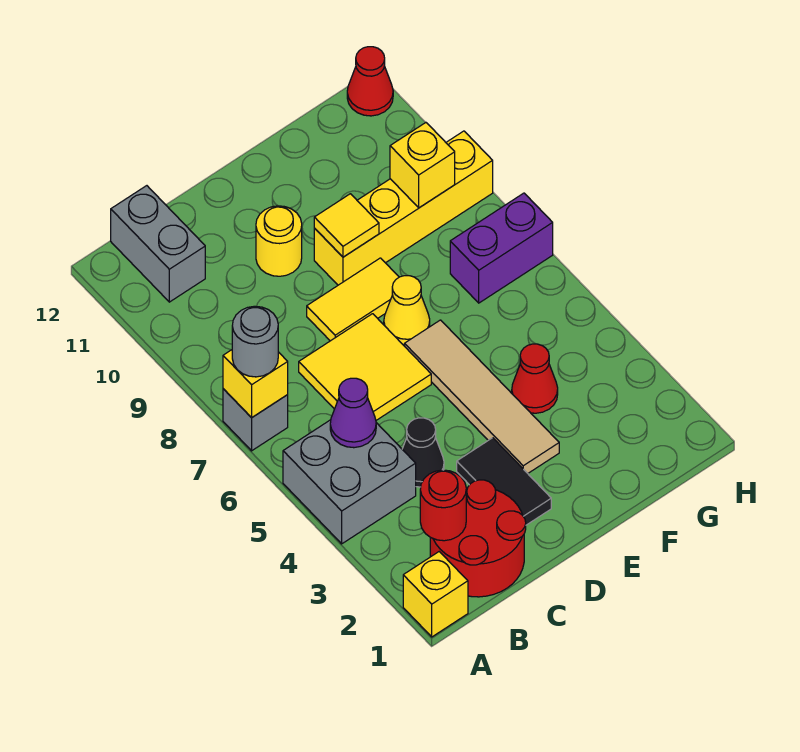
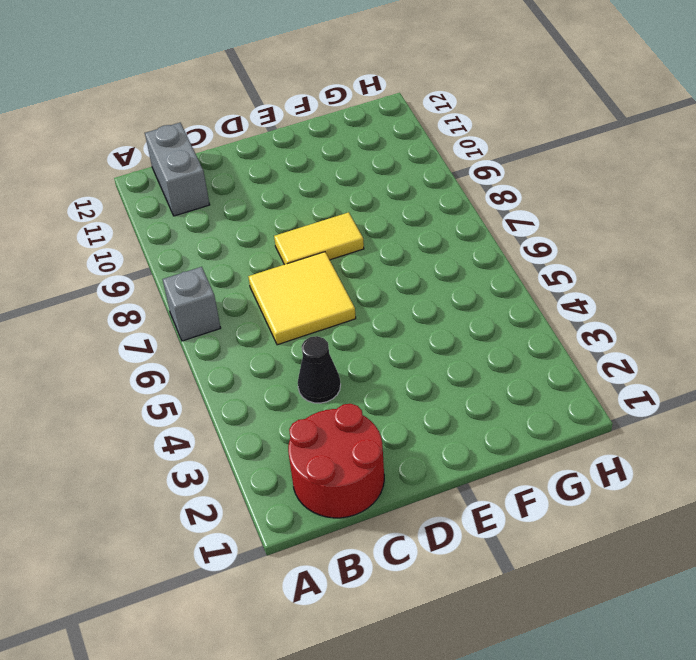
none -> yellow 1x1 brick [403,552,468,637]
none -> grey 2x2 brick [283,420,416,544]
none -> black 1x2 tile [457,438,551,525]

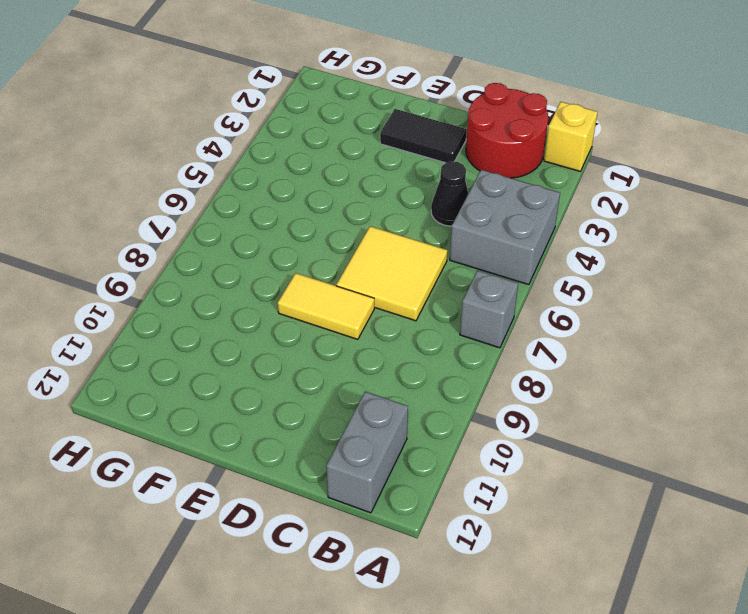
black 1x2 tile [380,109,467,163] -> black 1x2 tile turned to [457,438,551,525]
none -> yellow 1x1 round brick [256,206,302,276]
none -> tan 1x4 tile [405,320,559,473]
none -> yellow 1x1 cone [384,276,430,345]

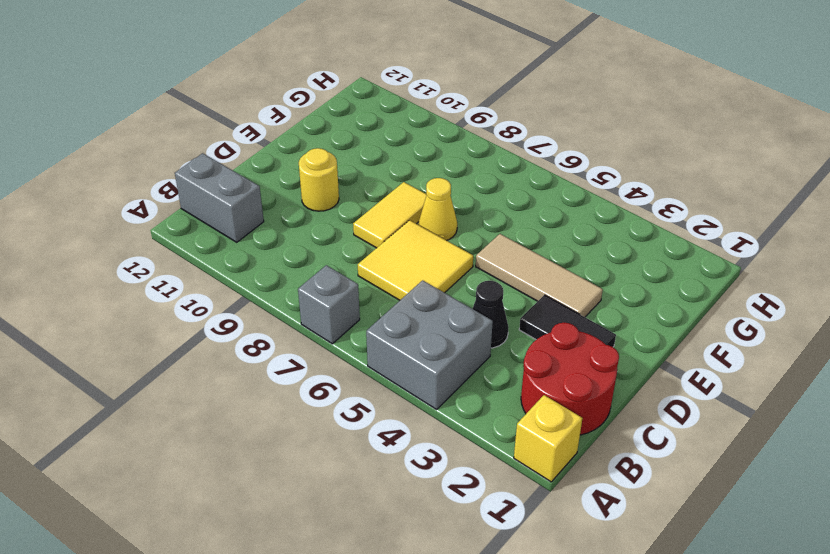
tan 1x3 tile [476,234,603,317] -> tan 1x4 tile [405,320,559,473]
none -> yellow 1x4 brick [314,131,493,285]
none -> red 1x1 cone [512,344,558,413]
none -> purple 1x2 brick [450,193,553,303]

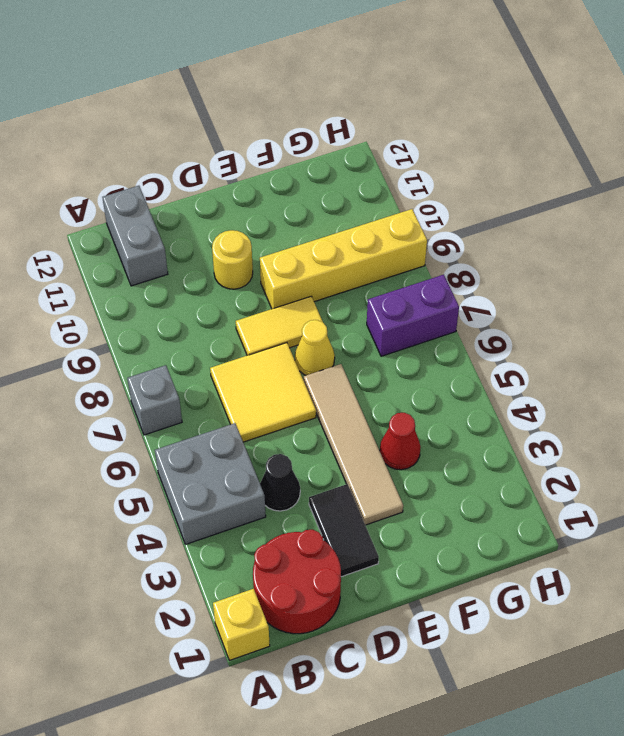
none -> red 1x1 cone [347,47,393,116]
none -> yellow 1x1 brick [223,350,288,418]
none -> red 1x1 round brick [420,470,466,541]

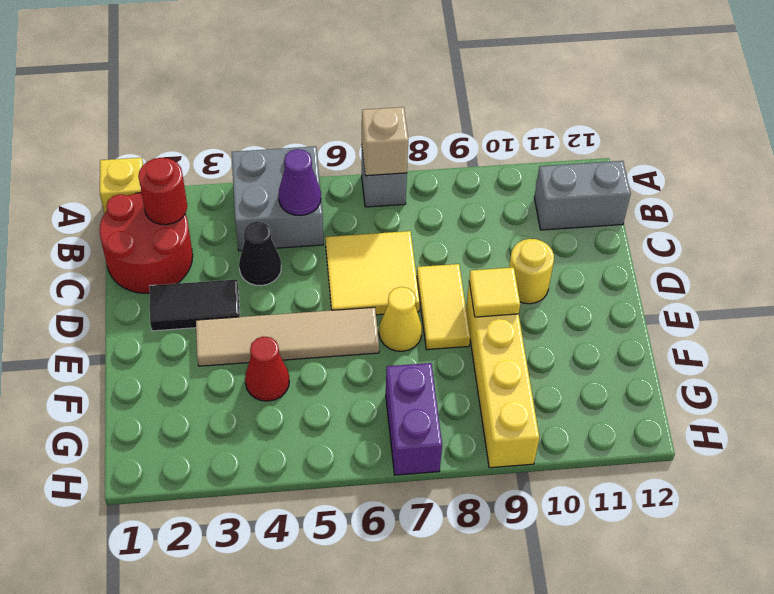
tan 1x1 brick [362,107,408,176] -> yellow 1x1 brick [223,350,288,418]
none -> red 1x1 cone [347,47,393,116]
none -> yellow 1x1 brick [390,123,455,208]
none -> grey 1x1 round brick [232,306,278,377]

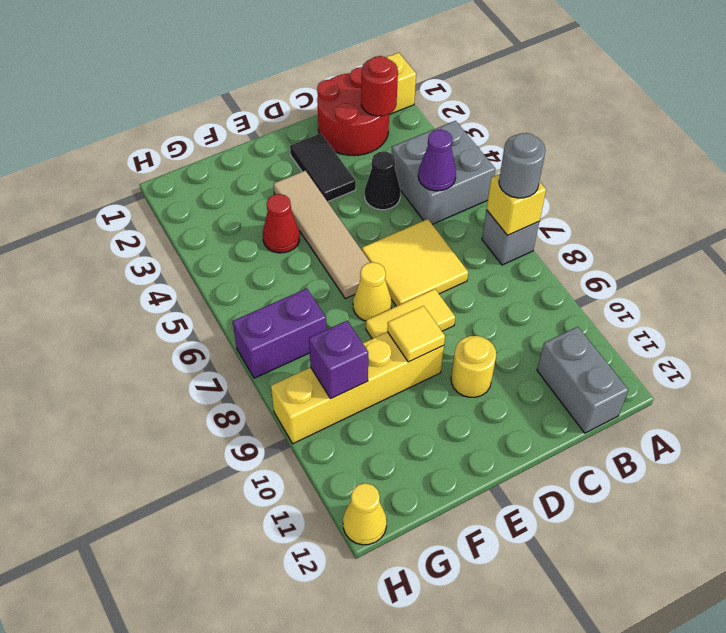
purple 1x1 brick [309,321,368,399] -> yellow 1x1 brick [390,123,455,208]
yellow 1x1 cone [343,483,387,545] -> red 1x1 cone [347,47,393,116]

